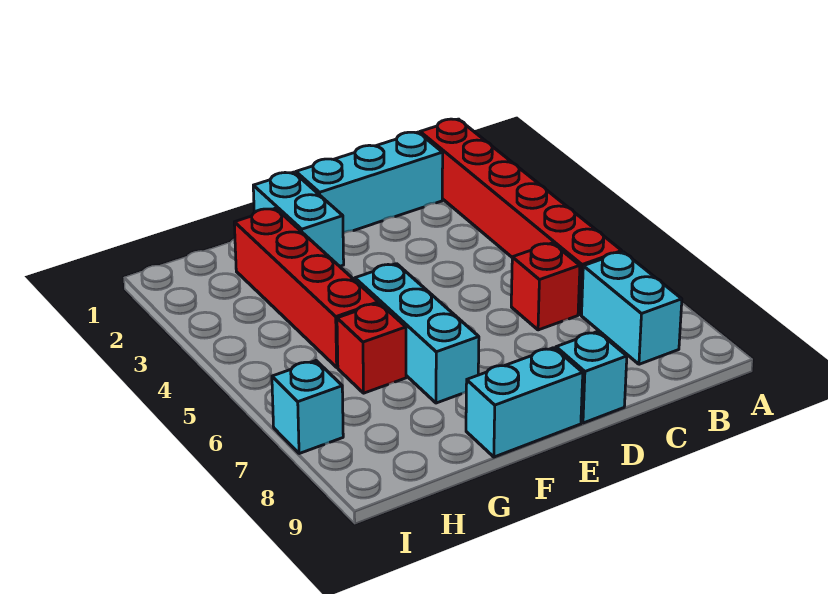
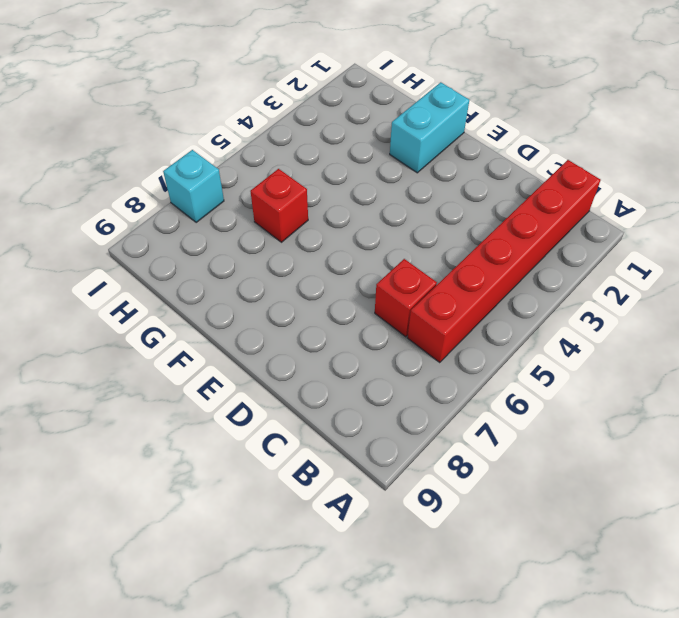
none -> cyan 1x2 brick [582,252,682,364]
none -> cyan 1x3 brick [296,132,443,233]

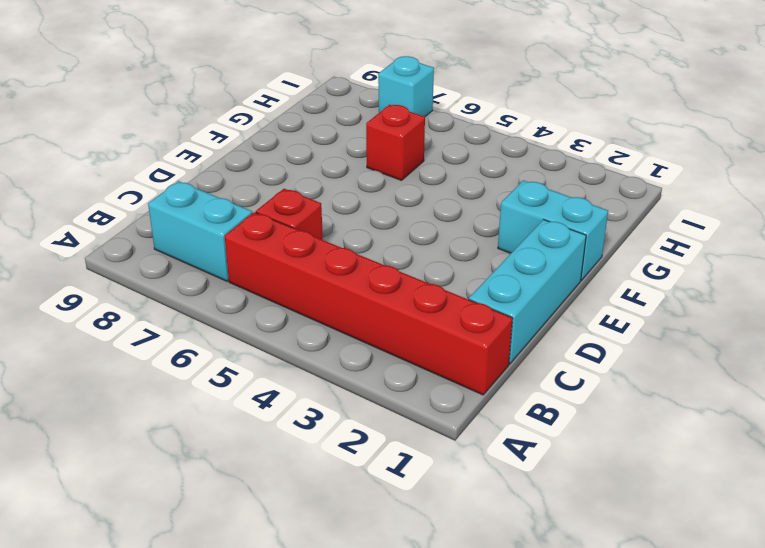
none -> cyan 1x1 brick [556,332,627,423]
none -> cyan 1x2 brick [466,348,583,457]

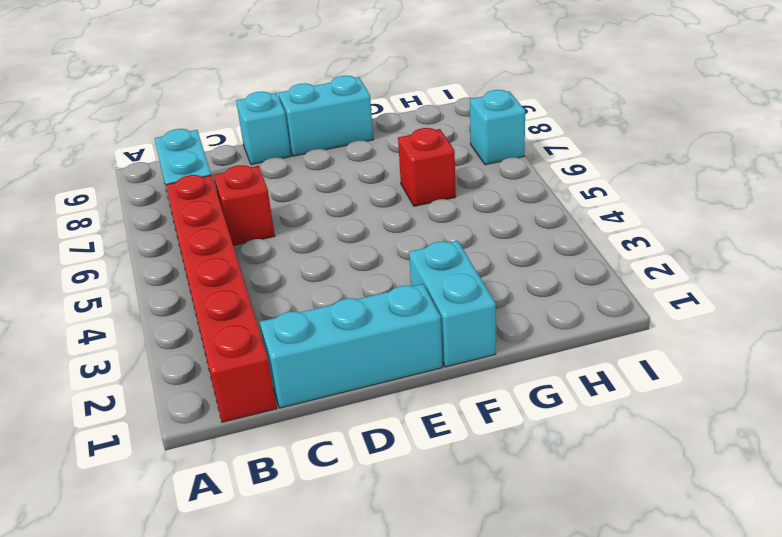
none -> cyan 1x3 brick [355,264,479,403]
none -> red 1x4 brick [234,208,378,367]

